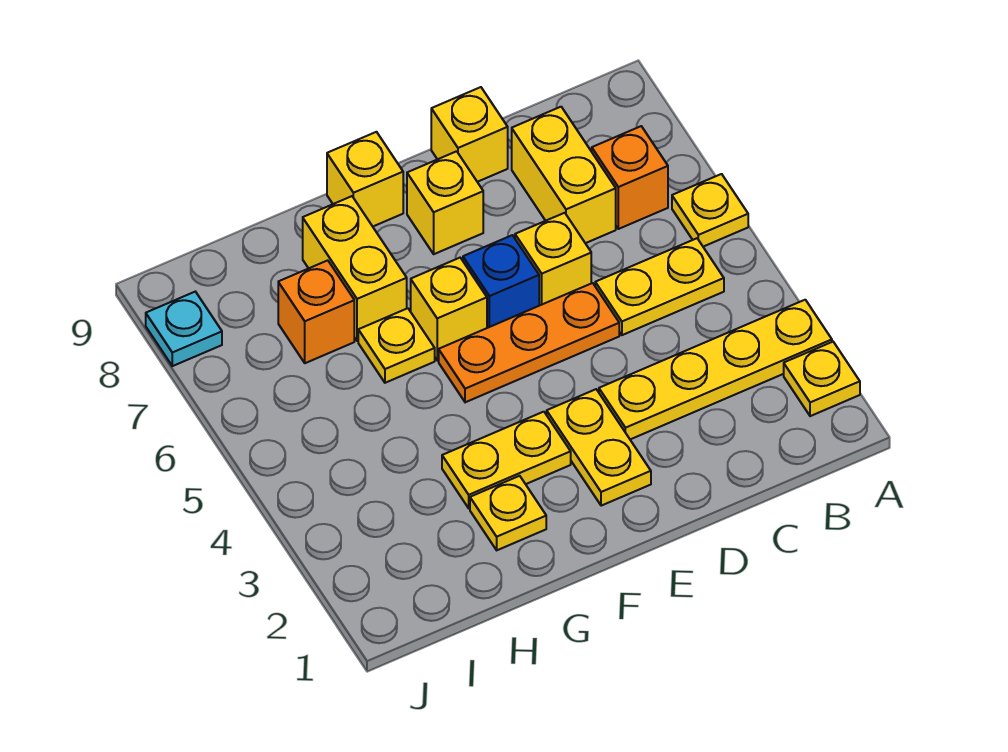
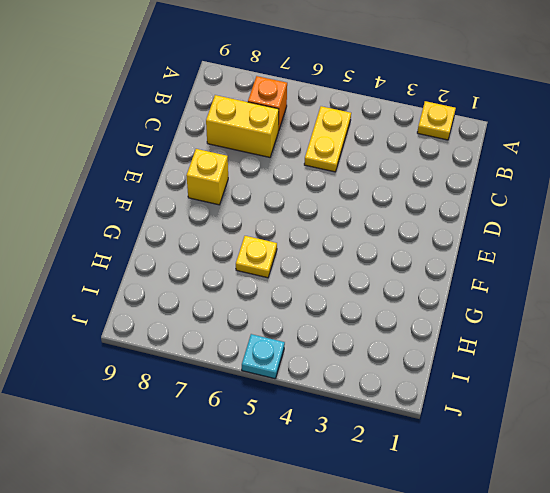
cyan 1x1 plate [242,334,285,379] -> cyan 1x1 plate moved to [146,292,222,366]
none -> yellow 1x4 plate [599,300,832,439]
none -> yellow 1x1 plate [672,174,748,247]
none -> orange 1x3 plate [439,283,619,402]

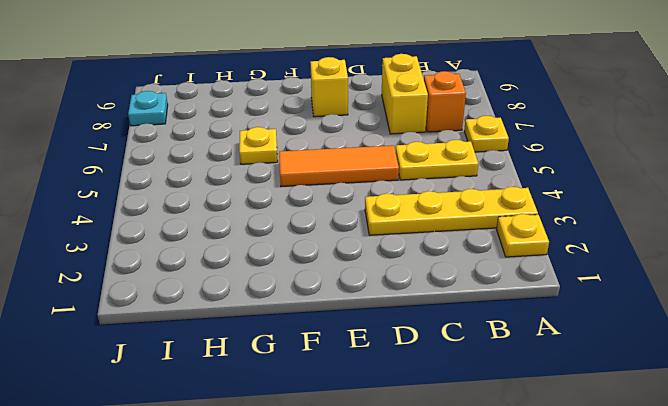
orange 1x3 tile [279,145,399,186] -> orange 1x3 plate [439,283,619,402]
none -> yellow 1x1 brick [515,213,591,306]
none -> yellow 1x1 brick [431,87,508,182]
none -> yellow 1x2 plate [547,389,651,506]

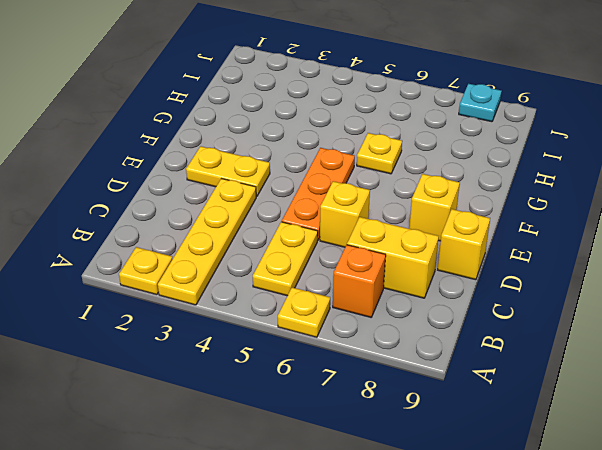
none -> blue 1x1 brick [463,235,539,328]
none -> yellow 1x2 plate [442,412,571,508]
none -> yellow 1x1 brick [411,258,487,360]

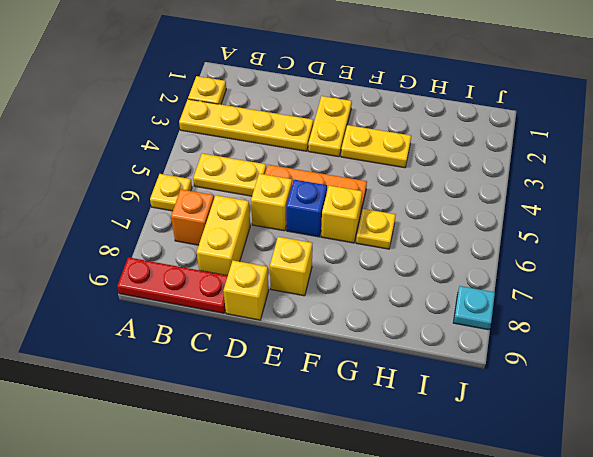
red 1x3 plate [117,257,228,313] -> none
none -> yellow 1x1 brick [327,132,403,226]
none -> yellow 1x1 plate [470,476,546,550]
none -> yellow 1x2 brick [303,196,407,341]

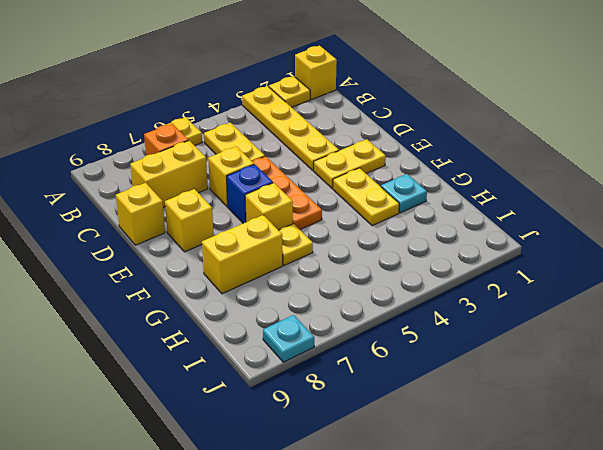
yellow 1x1 brick [295,46,337,100] -> yellow 1x1 brick moved to [327,132,403,226]
cyan 1x1 plate [381,174,427,213] -> yellow 1x1 plate [470,476,546,550]
none -> orange 1x1 brick [278,260,354,363]

